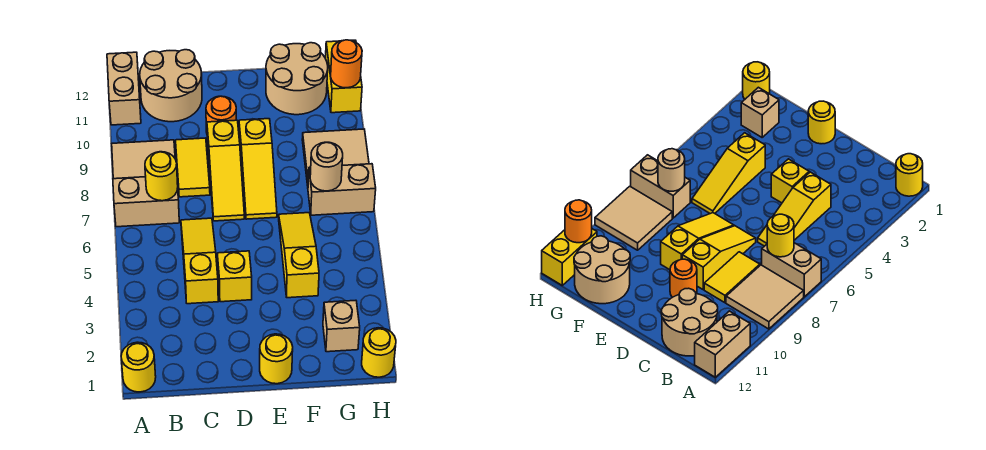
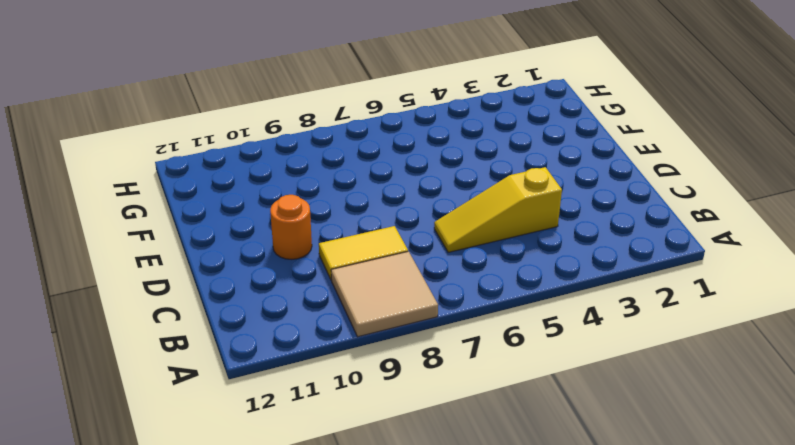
none -> yellow 1x1 round brick [121,342,156,392]
none -> tan 1x2 brick [113,177,179,227]
none -> tan 1x2 brick [107,52,141,125]

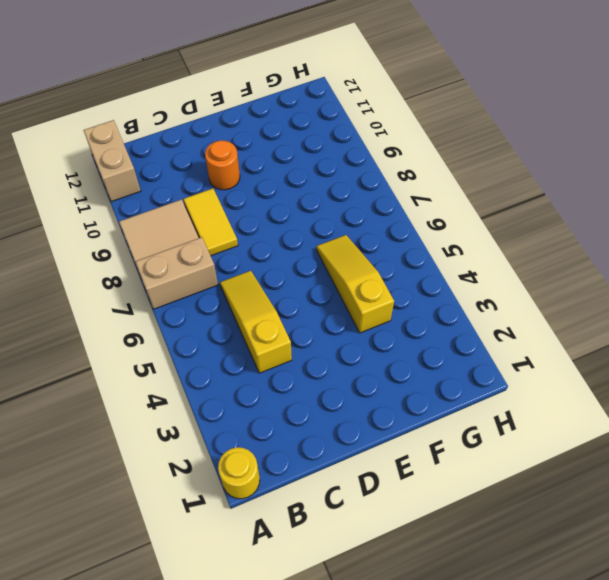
none -> tan 2x2 round brick [140,50,202,122]
none -> yellow 1x1 brick [217,251,252,302]
none -> yellow 1x3 slope [207,120,244,221]

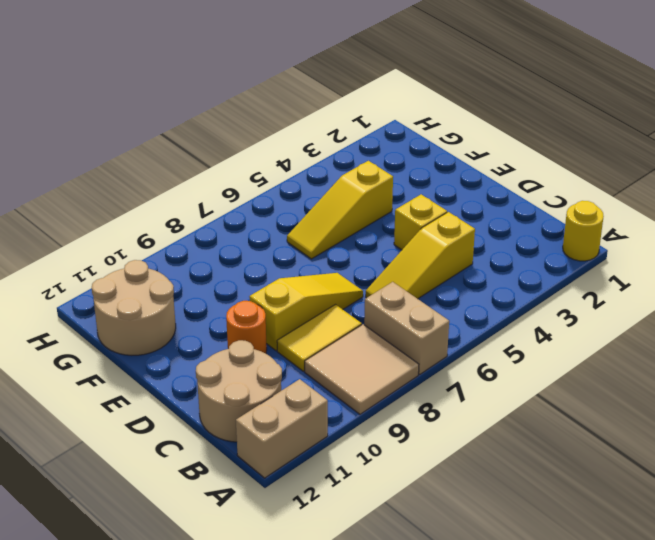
none -> yellow 1x1 round brick [260,334,293,384]
none -> yellow 1x3 slope [239,119,277,219]
none -> tan 1x1 brick [323,300,360,352]

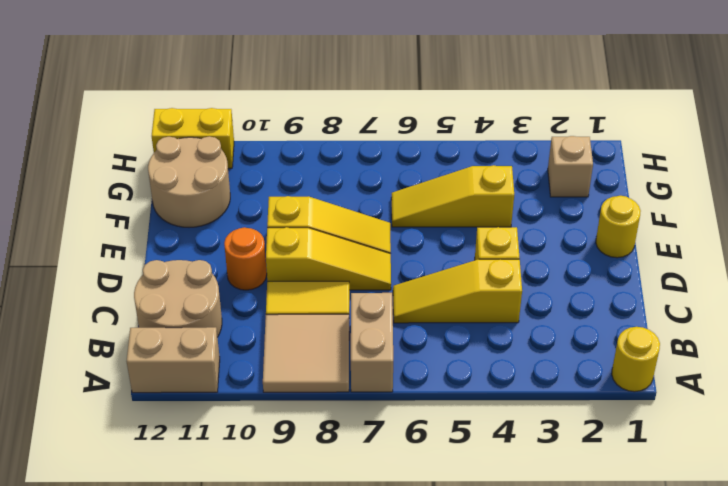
none -> tan 1x2 brick [308,164,376,215]
none -> tan 2x2 tile [302,129,369,186]
none -> yellow 1x1 round brick [362,328,396,377]

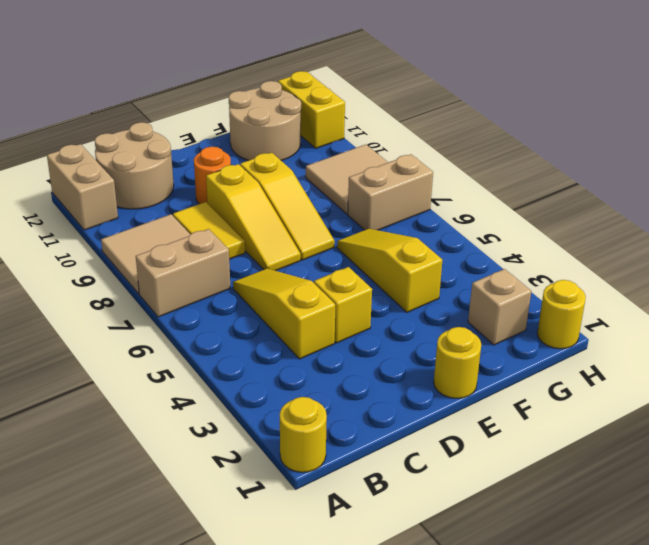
none -> yellow 1x1 round brick [145,152,178,201]
none -> tan 1x1 round brick [310,142,343,191]
none -> orange 1x1 round brick [331,40,362,88]

